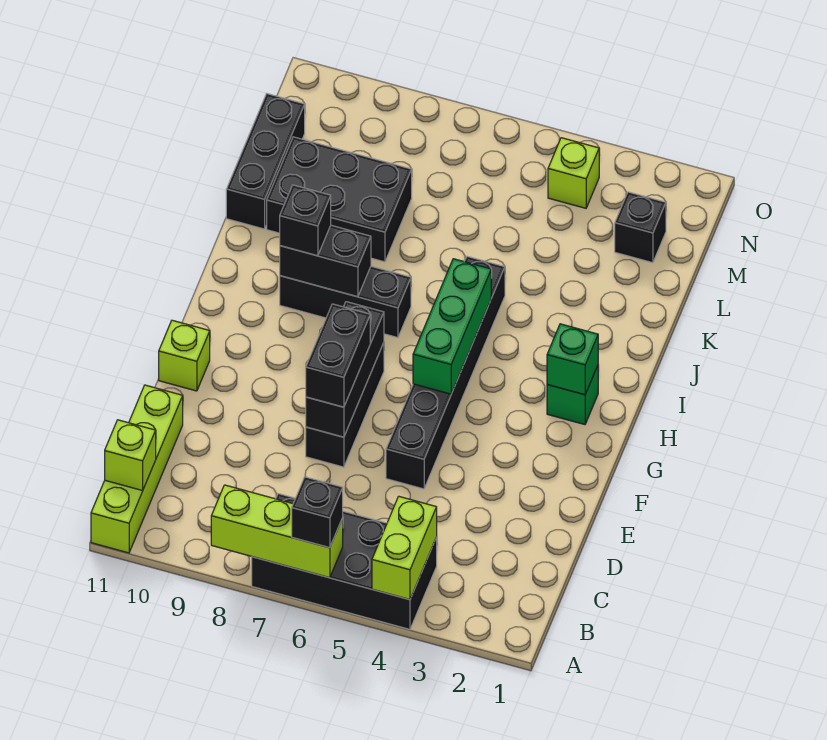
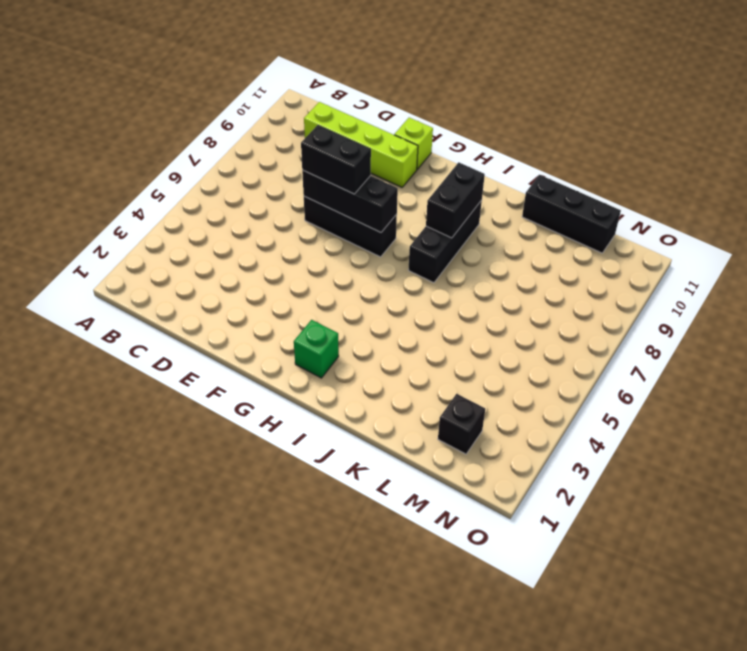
lime 1x4 brick [304,102,418,187] -> lime 1x4 brick moved to [91,385,183,553]
none -> black 2x4 brick [252,494,437,629]
none -> black 1x6 brick [386,256,505,489]
none -> black 2x3 brick [267,137,412,262]

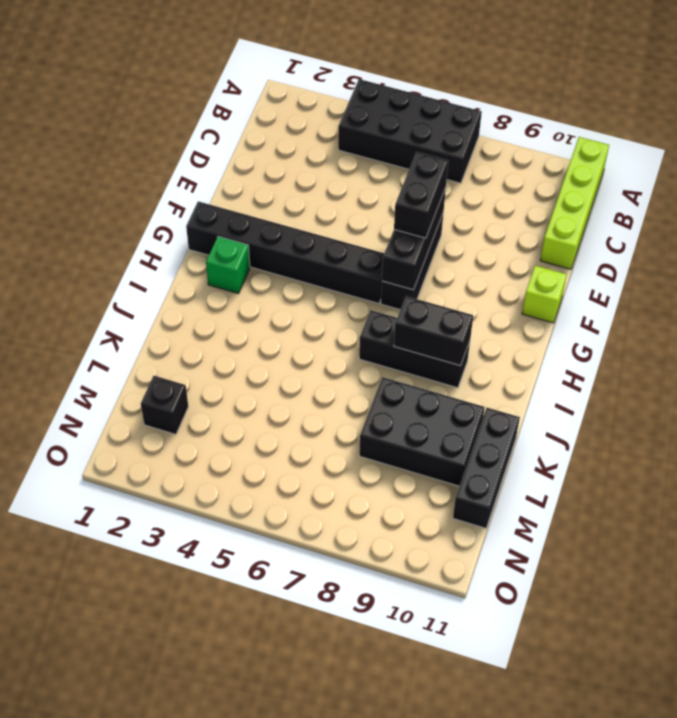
black 1x6 brick [186,201,384,304] -> black 1x6 brick turned to [386,256,505,489]
none -> lime 1x1 brick [548,138,599,208]
none -> lime 1x2 brick [372,496,437,600]
none -> lime 1x3 brick [211,485,343,578]

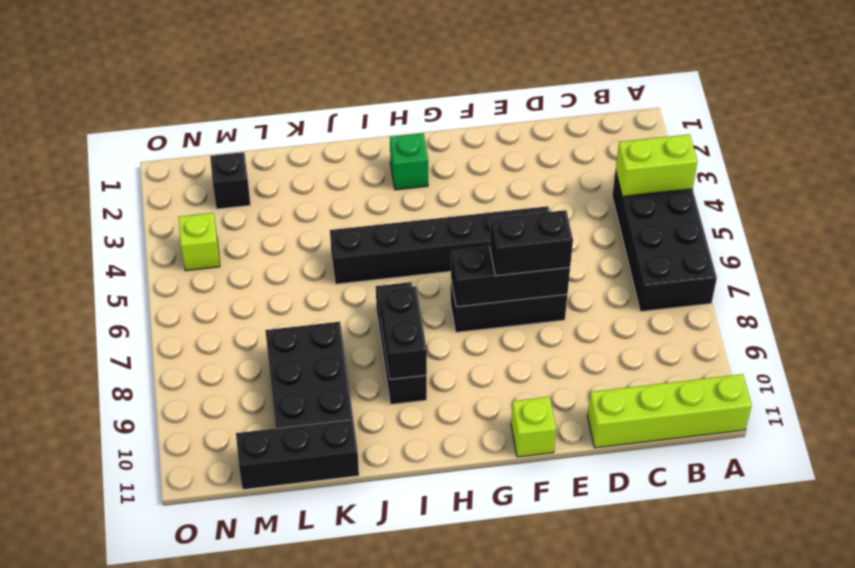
none -> lime 1x3 brick [211,485,343,578]
none -> lime 1x1 brick [105,420,156,491]
none -> green 1x3 brick [413,259,491,394]

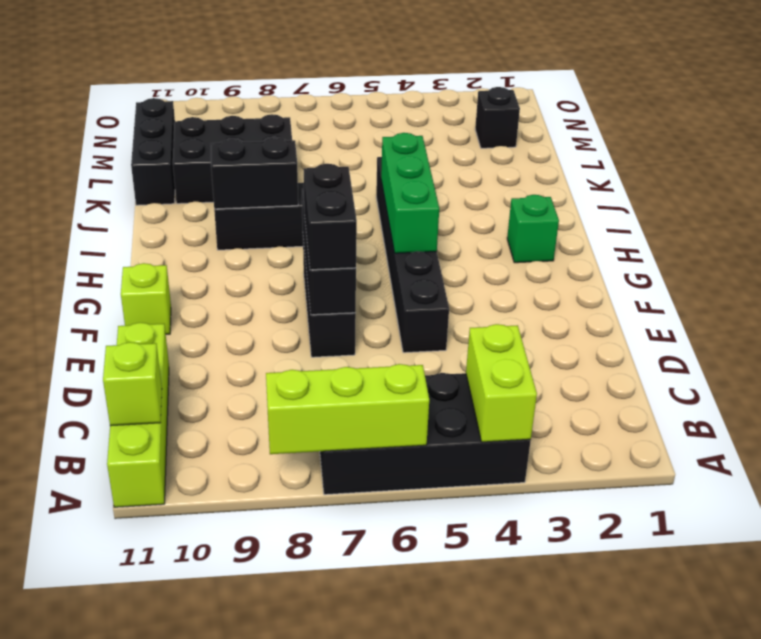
none -> lime 1x1 brick [548,138,599,208]
none -> green 1x1 brick [547,324,598,395]
none -> black 1x1 brick [292,477,343,548]

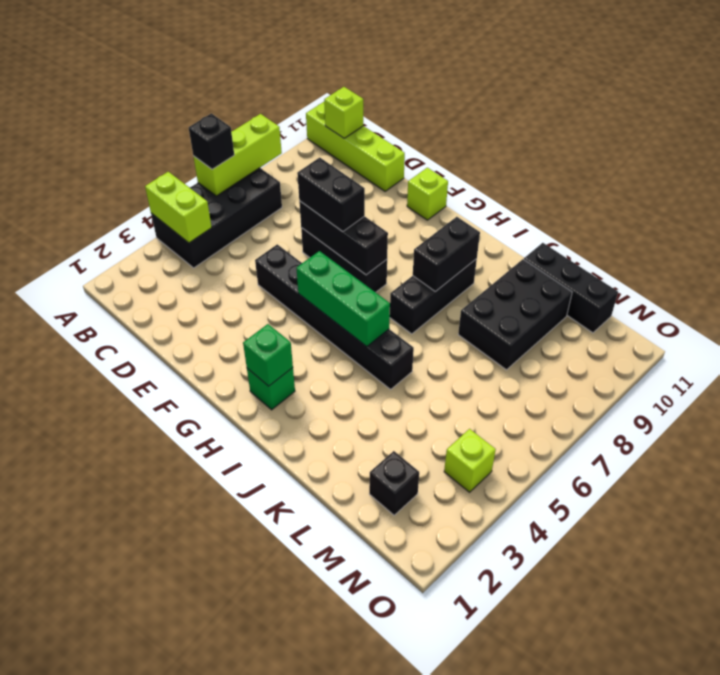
none -> black 1x1 brick [280,185,331,256]

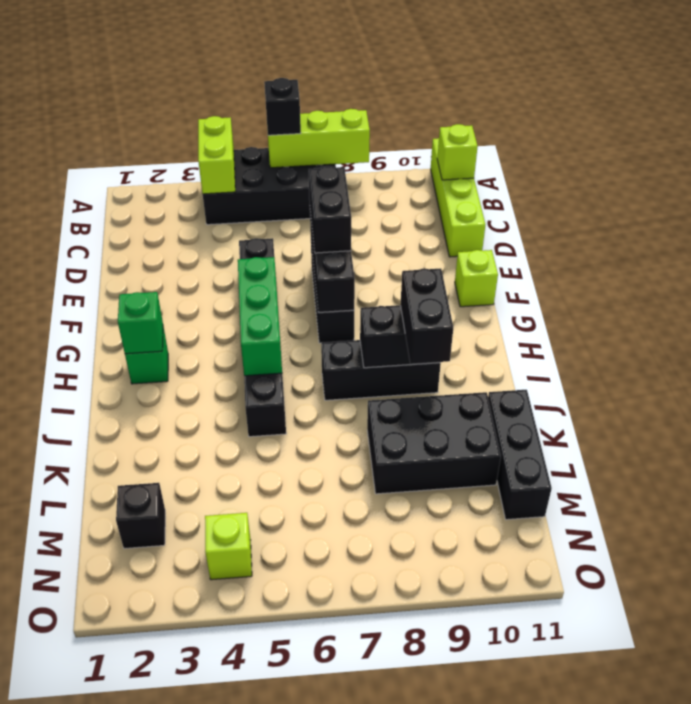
black 1x2 brick [400,268,453,364] -> black 1x1 brick [280,185,331,256]

